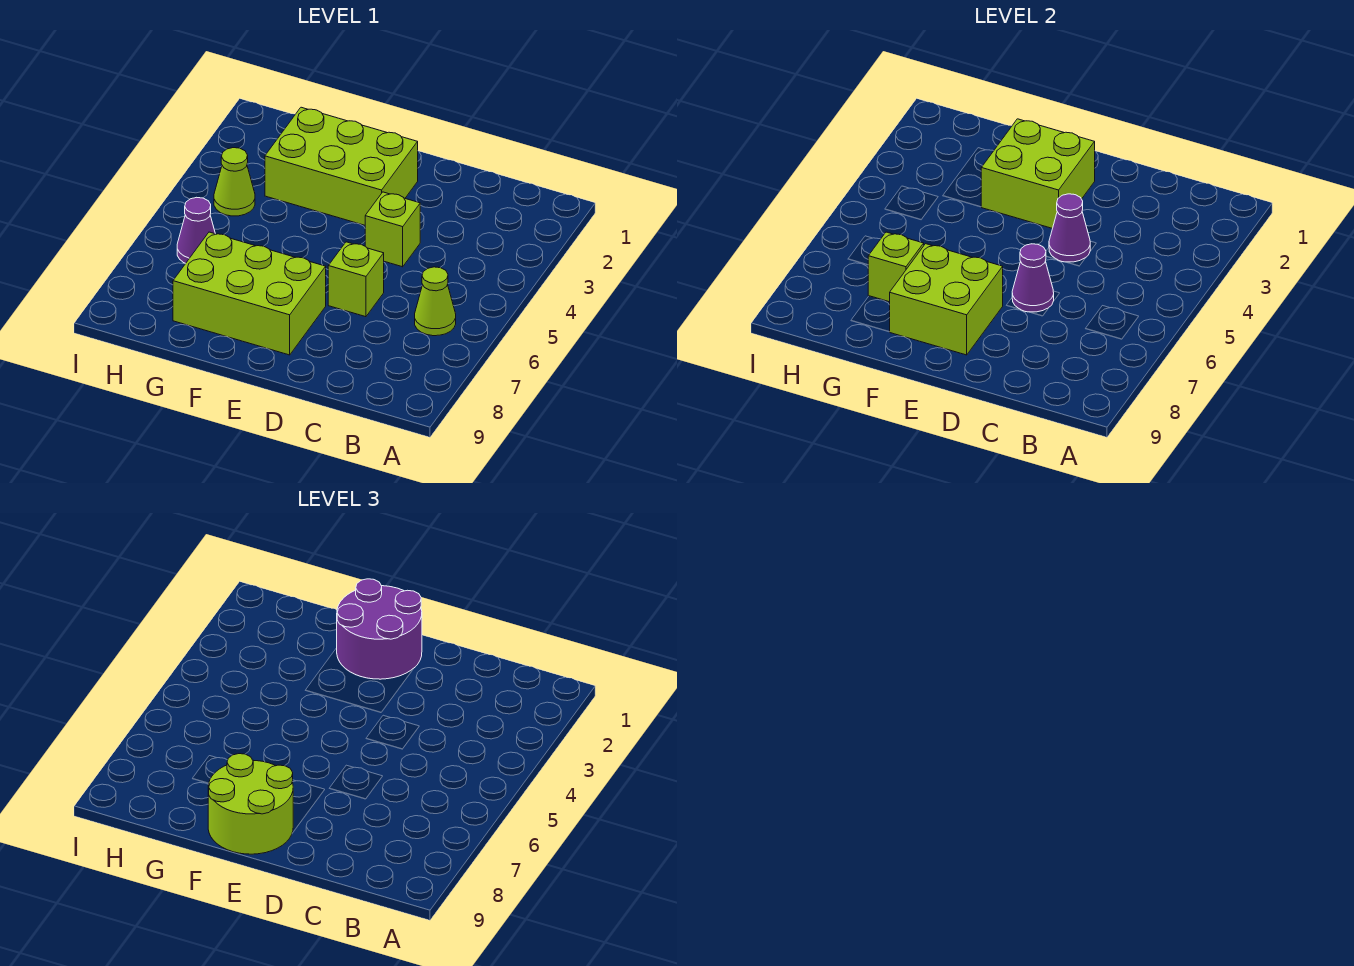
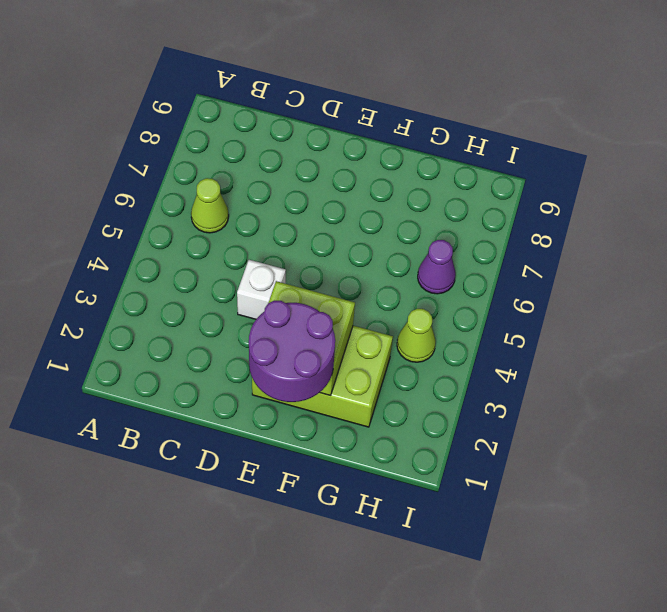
white 1x1 brick [237,260,286,319] -> lime 1x1 brick [365,192,420,267]
none -> lime 1x1 brick [328,242,384,317]
none -> lime 2x3 brick [173,232,326,355]
none -> purple 1x1 cone [1049,194,1090,262]

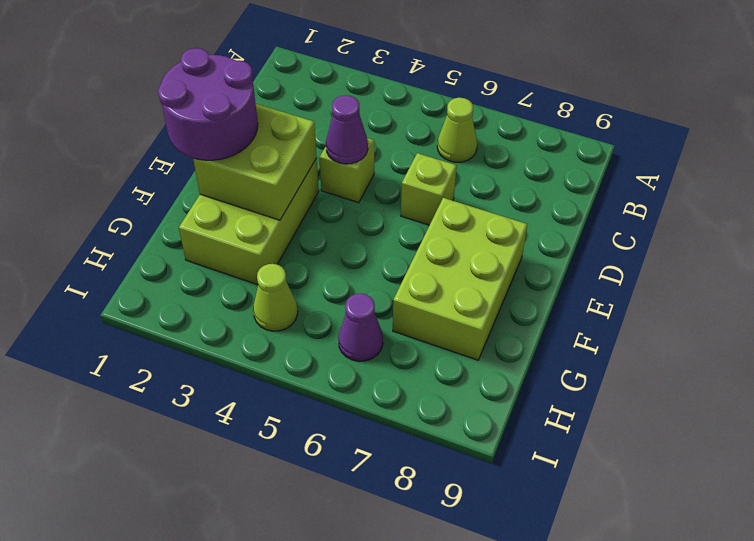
none -> purple 1x1 cone [1012,244,1054,312]
none -> lime 2x2 brick [890,244,1003,355]
none -> lime 1x1 brick [868,232,924,302]

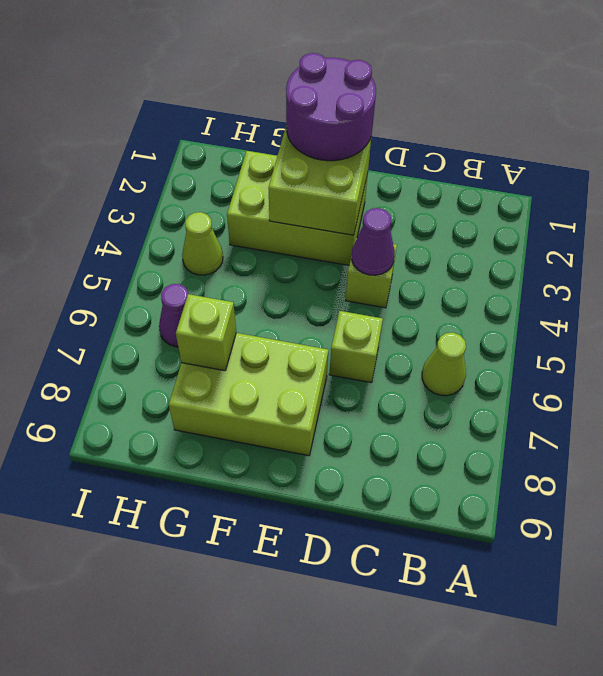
none -> purple 1x1 cone [1012,244,1054,312]
none -> lime 2x2 brick [890,244,1003,355]
none -> lime 2x2 round brick [208,754,293,854]

